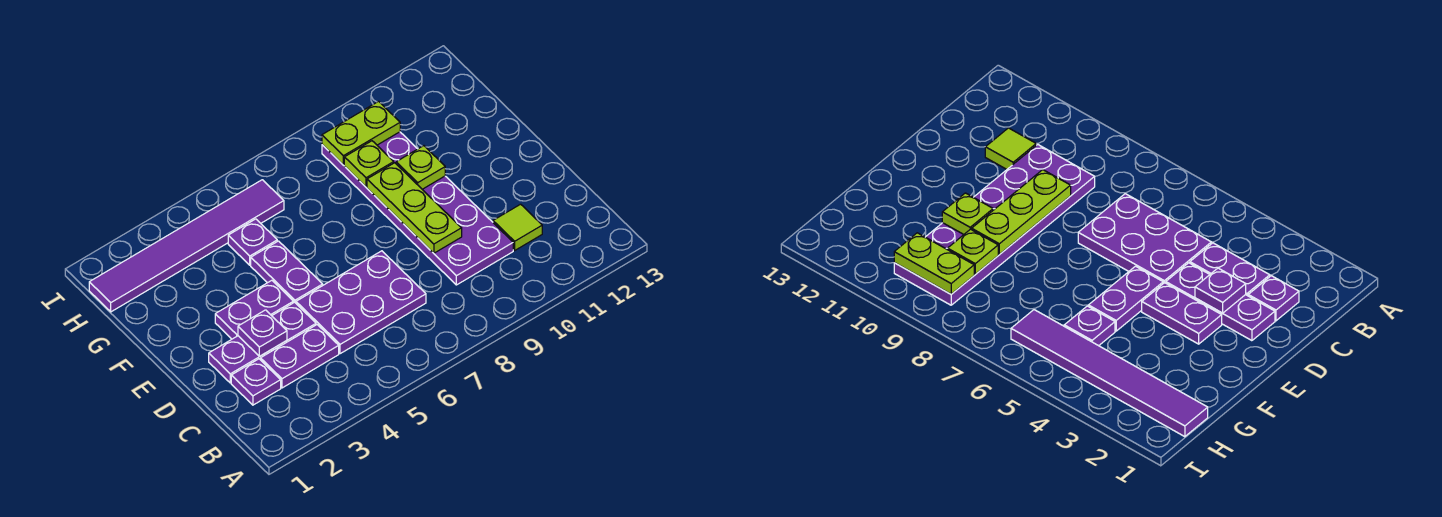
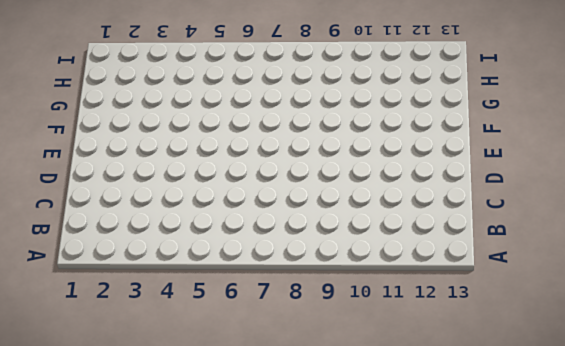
none -> purple 1x1 plate [231,359,281,405]
none -> purple 1x2 plate [260,325,339,388]
none -> purple 2x3 plate [296,251,426,354]

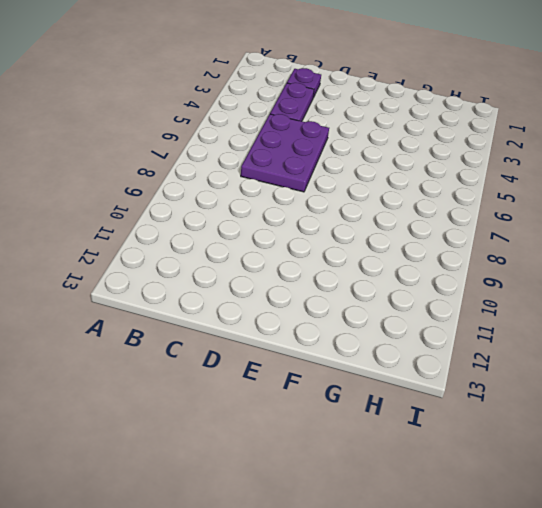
none -> purple 2x6 plate [322,132,513,285]
none -> lime 1x1 tile [493,204,542,250]
none -> purple 1x3 plate [209,302,316,383]

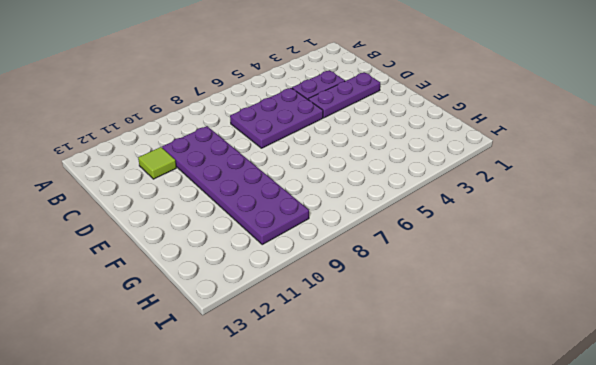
none -> purple 1x1 plate [231,359,281,405]
none -> purple 1x2 plate [215,280,294,339]
none -> purple 1x2 plate [251,241,323,303]

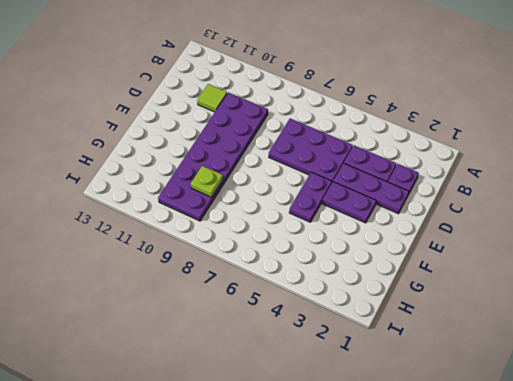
none -> purple 1x1 plate [228,219,277,265]
none -> purple 1x6 tile [89,180,284,312]
none -> purple 1x1 plate [238,310,287,356]

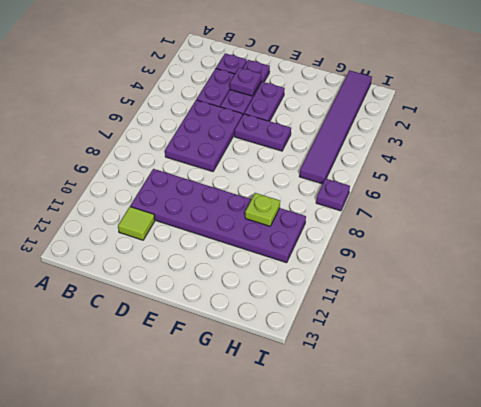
purple 1x1 plate [316,179,350,211] -> purple 1x1 plate moved to [228,219,277,265]
none -> lime 1x3 plate [367,163,462,253]
none -> lime 1x1 plate [396,146,445,189]
none -> lime 1x2 plate [322,101,400,165]

